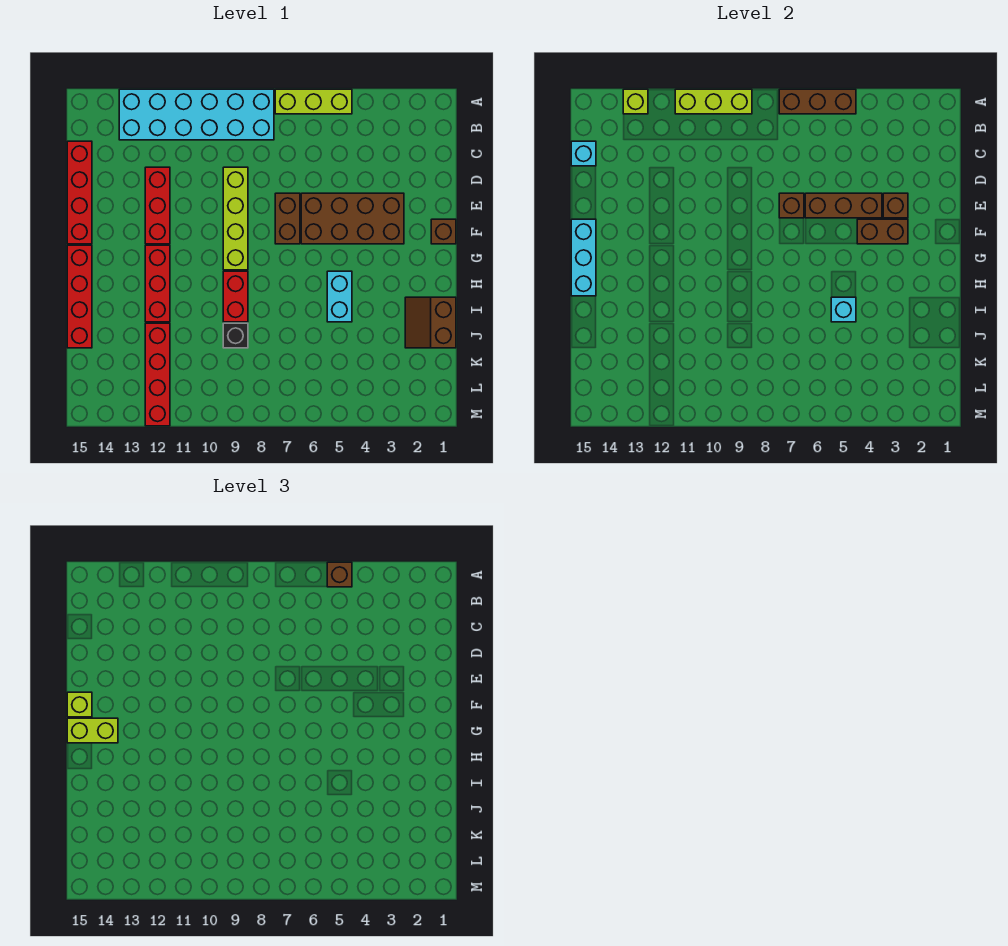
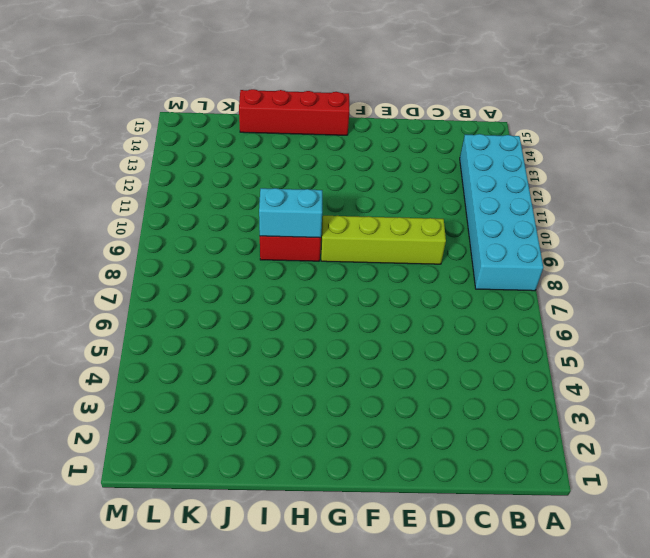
cyan 1x2 brick [259,188,322,238] -> cyan 1x2 brick moved to [327,271,352,322]
none -> lime 1x3 brick [275,89,352,114]
none -> red 1x4 brick [67,141,92,244]
none -> red 1x3 brick [145,167,170,244]

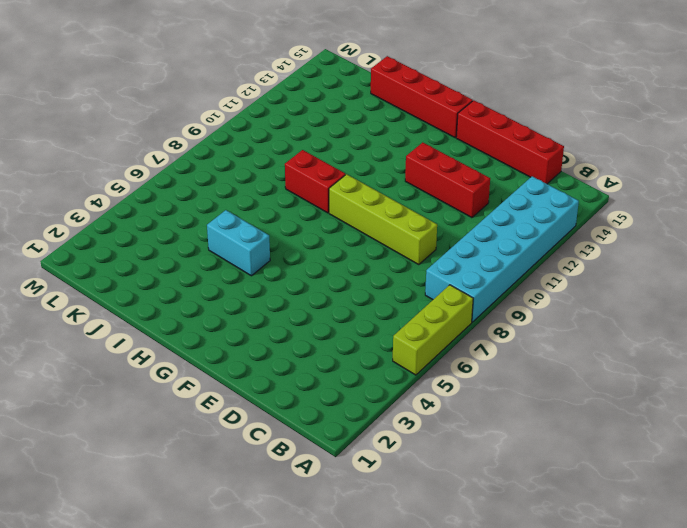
none -> brown 2x4 brick [301,193,404,244]
none -> brown 1x2 brick [275,193,300,244]
none -> brown 1x1 brick [431,219,456,244]

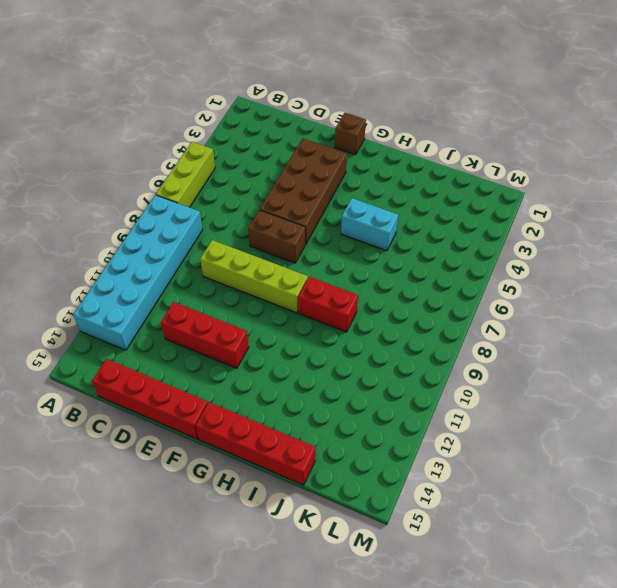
none -> red 1x3 brick [145,245,170,322]
none -> brown 2x2 slope [405,297,456,348]
none -> black 1x1 brick [223,323,248,348]

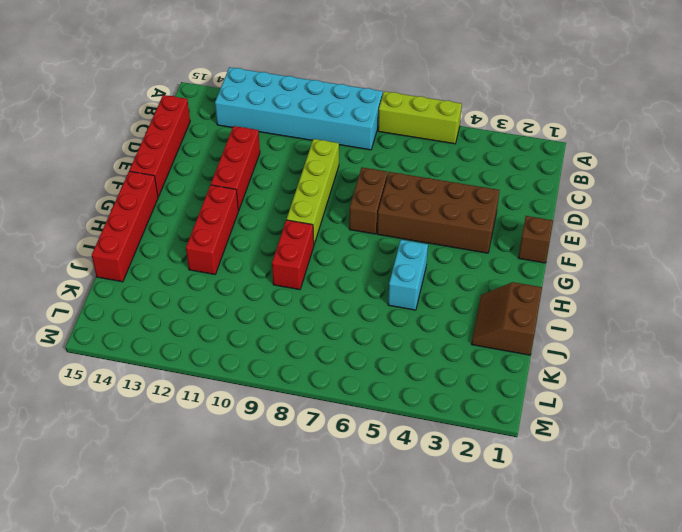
none -> black 1x1 brick [223,323,248,348]
none -> red 1x4 brick [145,323,170,426]
none -> brown 1x3 brick [779,89,856,114]

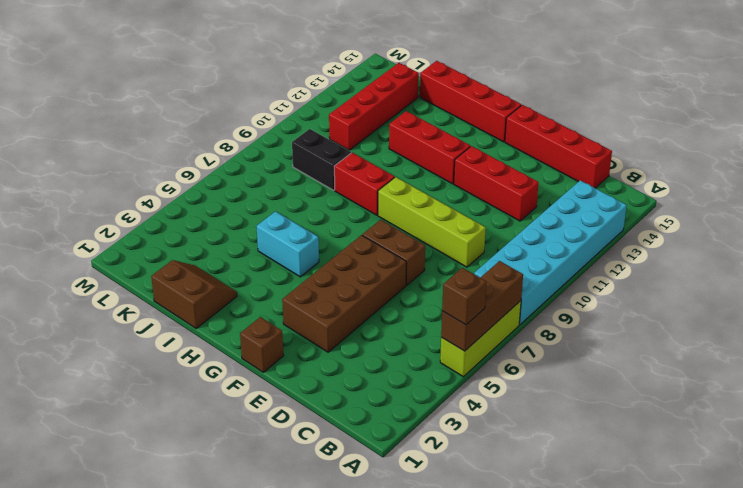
black 1x2 brick [292,129,351,190] -> black 1x1 brick [223,323,248,348]
red 1x4 brick [329,63,419,150] -> red 1x4 brick turned to [145,323,170,426]
none -> lime 1x3 brick [675,89,752,114]
none -> lime 1x1 brick [623,89,648,114]
none -> cyan 1x1 brick [571,141,596,166]

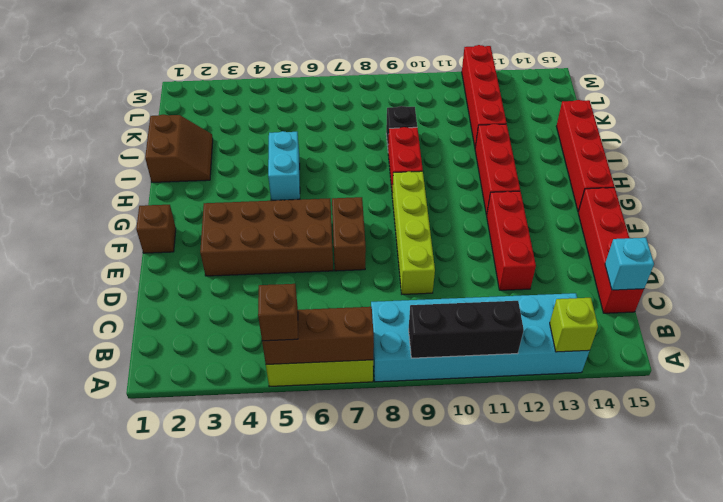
black 1x3 brick [409,301,524,358] -> lime 1x3 brick [675,89,752,114]
none -> brown 1x1 brick [883,193,908,218]
none -> brown 1x3 brick [805,193,882,218]
none -> brown 1x1 brick [779,193,804,218]

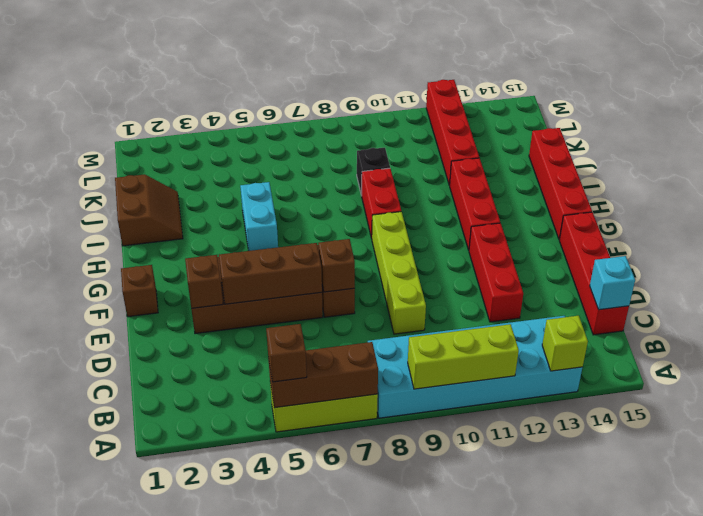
none -> brown 1x2 brick [857,219,908,244]
none -> cyan 1x3 brick [571,219,596,296]
none -> cyan 1x1 brick [831,297,856,322]

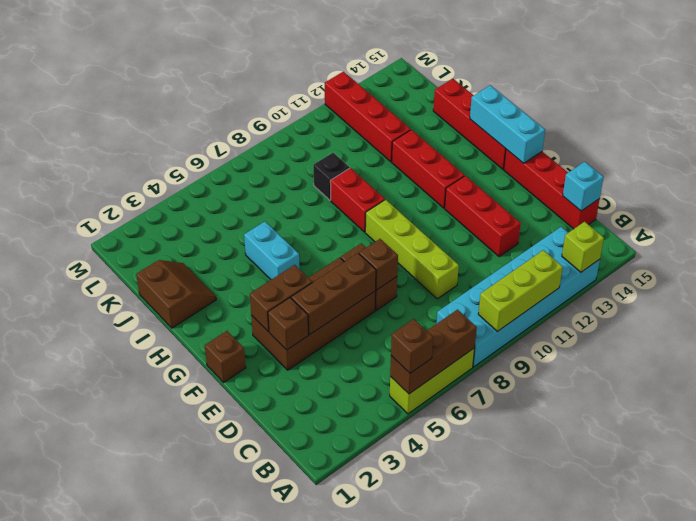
none -> cyan 1x1 brick [831,297,856,322]
none -> lime 1x1 brick [67,692,92,717]
none -> lime 1x2 brick [67,718,118,743]

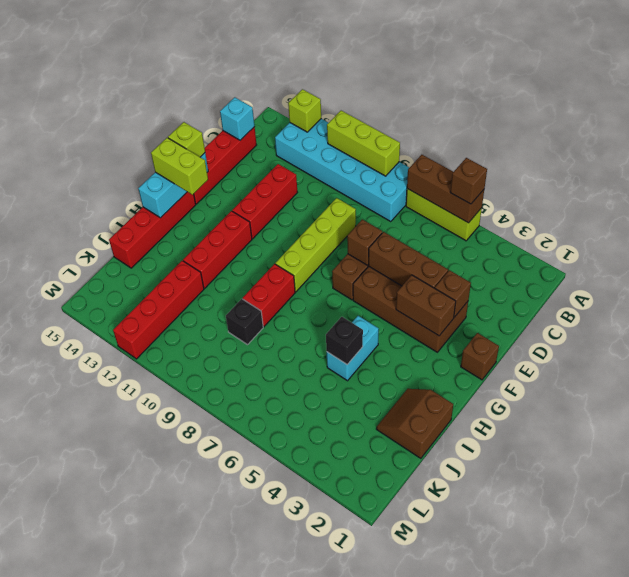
black 1x1 brick [326,317,363,364] -> cyan 1x1 brick [831,297,856,322]

